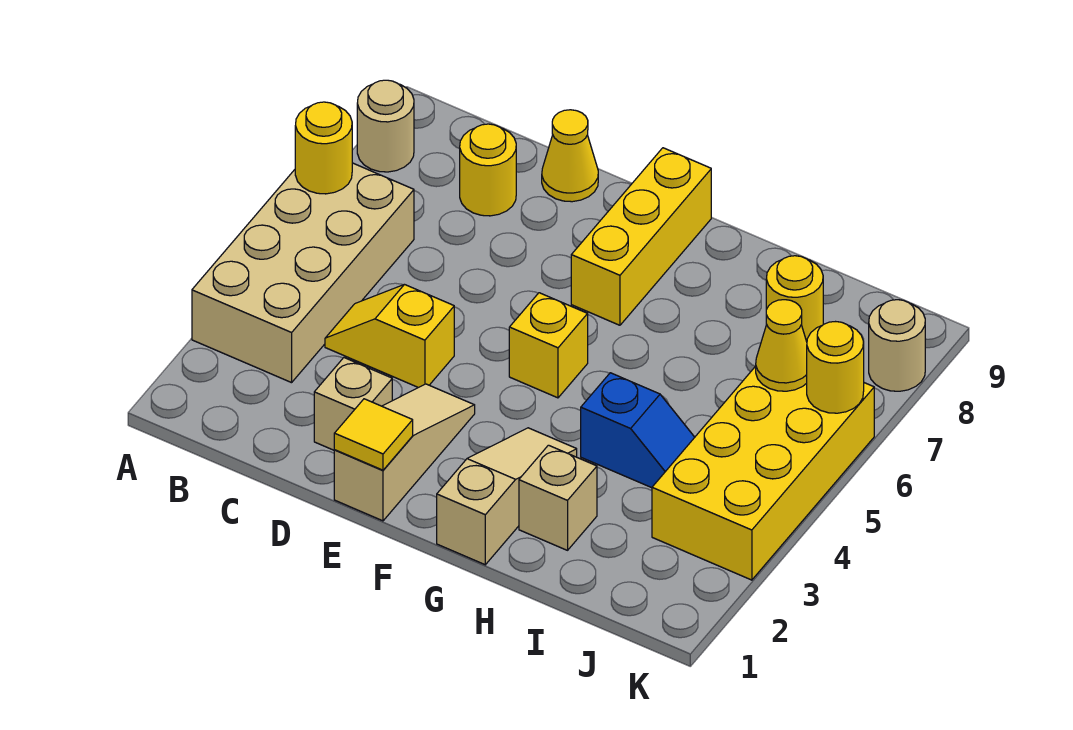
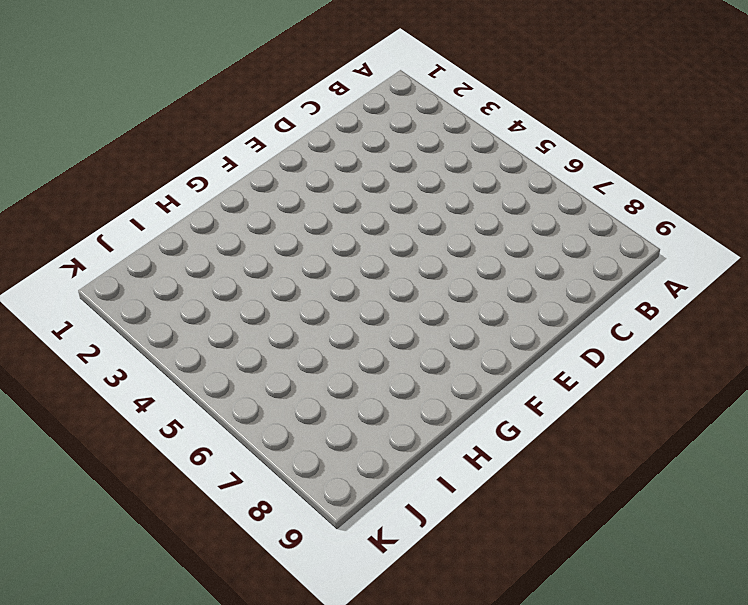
none -> tan 2x4 brick [192,163,414,383]
none -> tan 1x1 round brick [357,80,414,172]
none -> yellow 1x2 slope [325,284,454,388]

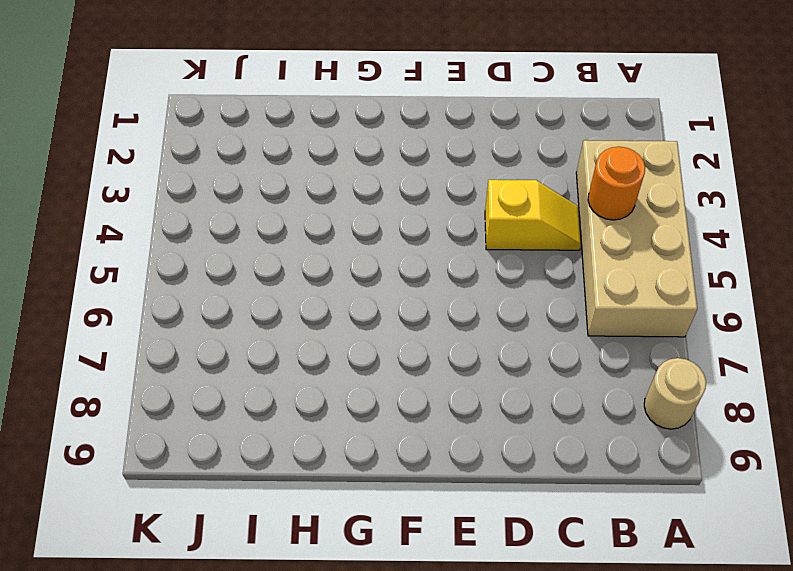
orange 1x1 round brick [588,147,645,220] -> none
none -> yellow 1x1 round brick [460,124,516,216]
none -> tan 1x1 brick [314,358,392,450]
none -> yellow 1x1 cone [542,110,598,202]

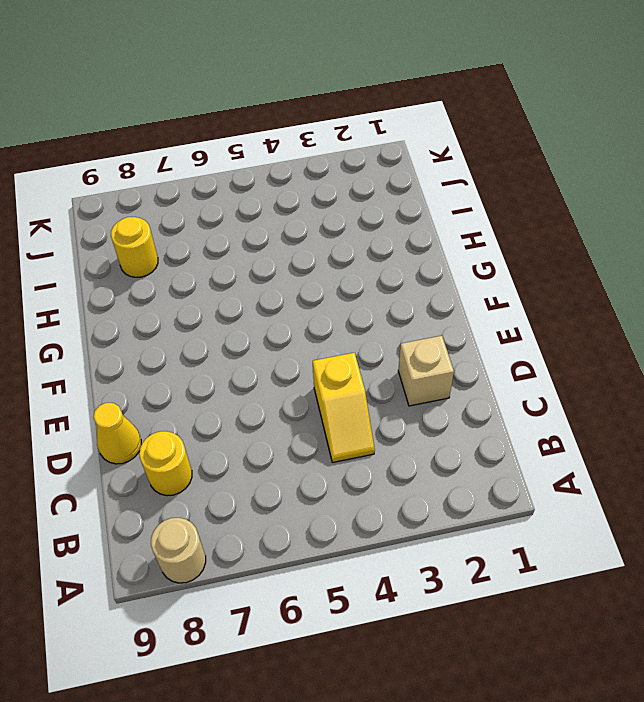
none -> tan 2x4 brick [192,163,414,383]
none -> tan 1x3 slope [334,384,475,521]
none -> yellow 1x1 brick [509,293,588,398]

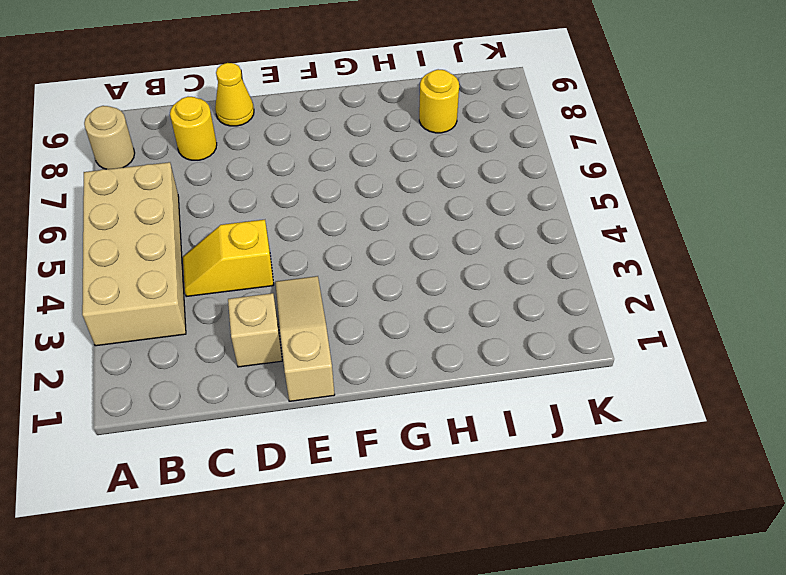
none -> yellow 1x1 brick [509,293,588,398]
none -> yellow 1x3 brick [571,148,711,325]
none -> tan 1x3 slope [437,428,577,565]

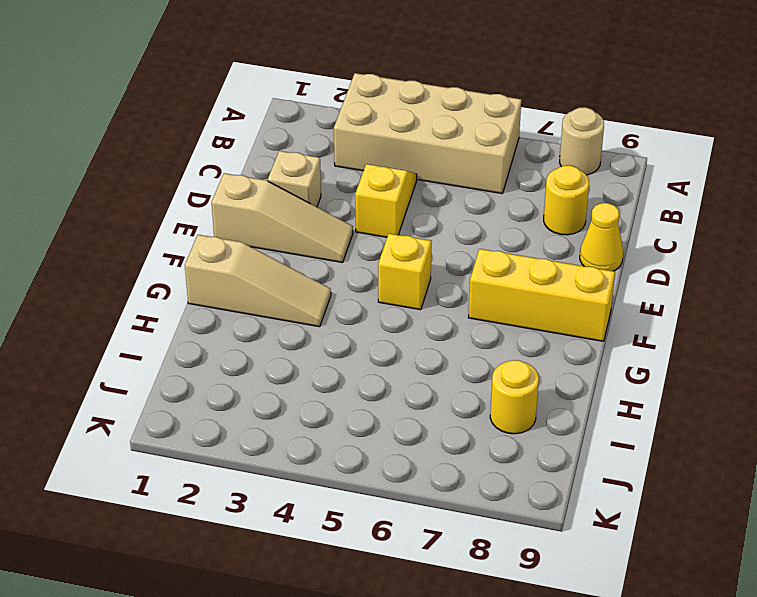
none -> tan 1x1 brick [519,445,597,550]
none -> blue 1x2 slope [581,373,695,488]
none -> yellow 2x4 brick [652,366,874,580]

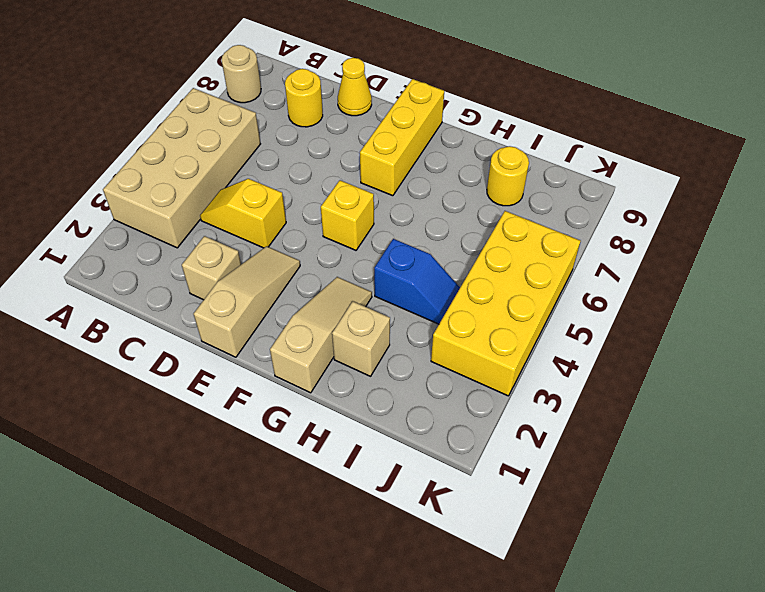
none -> tan 1x1 round brick [869,300,925,391]
none -> yellow 1x1 round brick [295,102,352,194]
none -> yellow 1x1 tile [334,399,413,470]

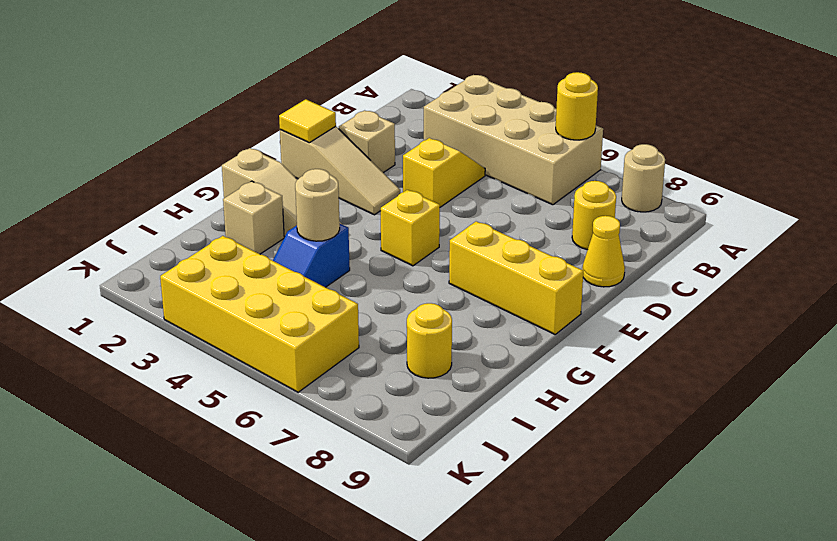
tan 1x1 round brick [295,169,340,241] -> tan 1x1 round brick moved to [869,300,925,391]
none -> yellow 1x1 cone [756,300,807,391]
none -> yellow 1x1 round brick [807,322,864,413]

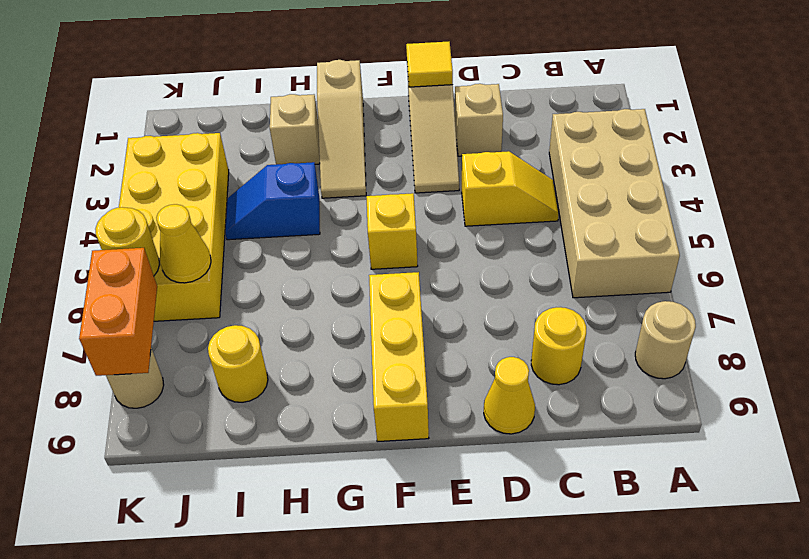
orange 1x2 brick [79,248,157,376] -> none
none -> yellow 1x1 round brick [295,102,352,194]

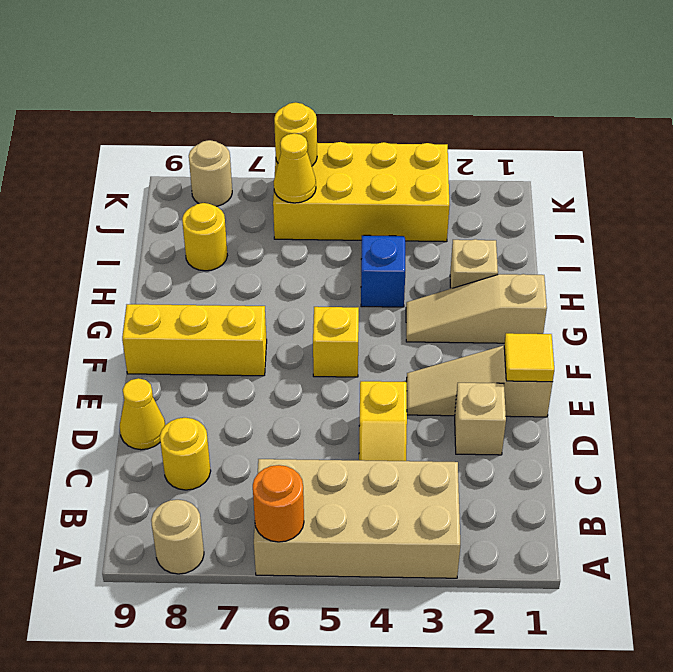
orange 1x1 round brick [253,465,304,542] -> yellow 1x1 round brick [295,102,352,194]

